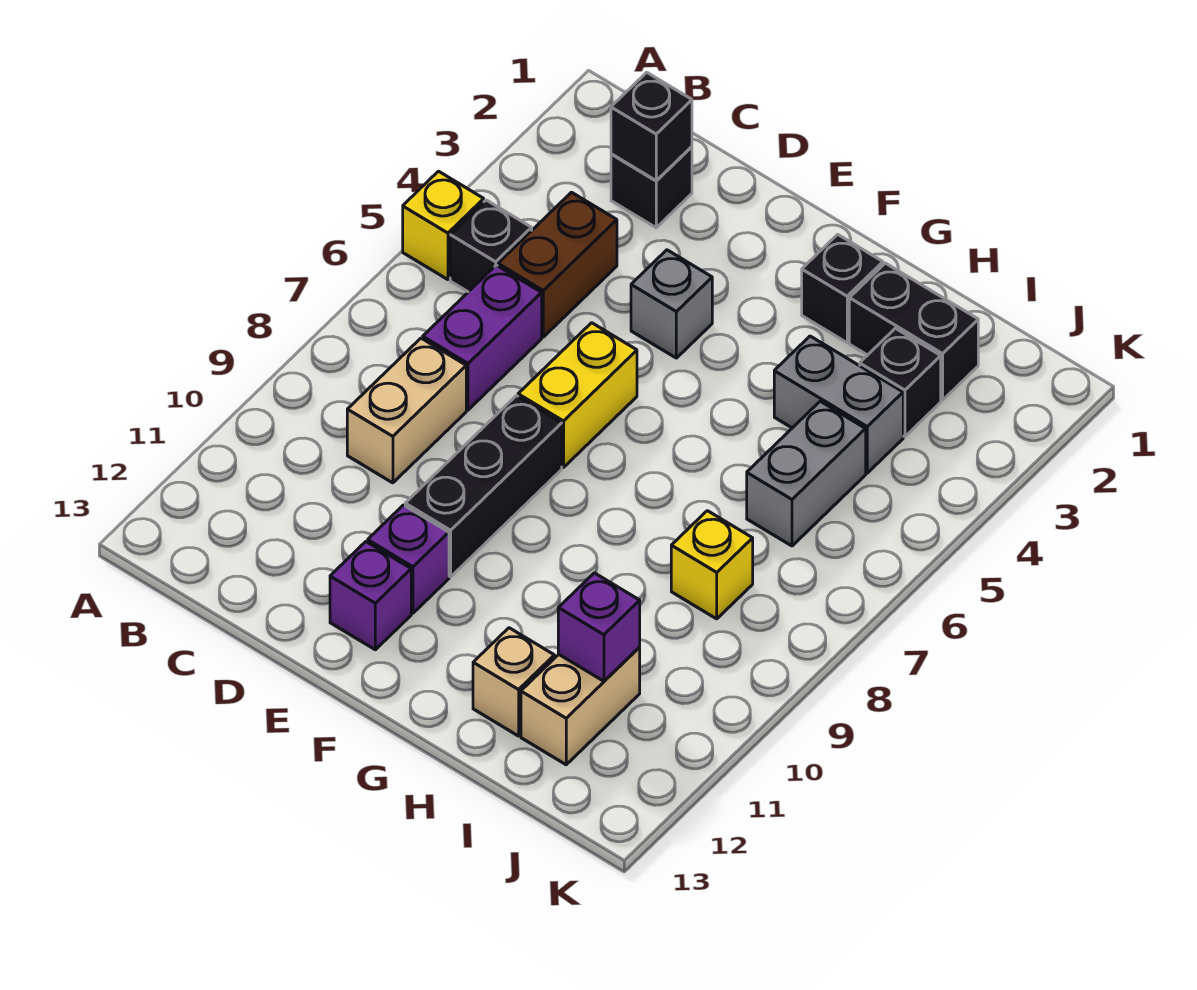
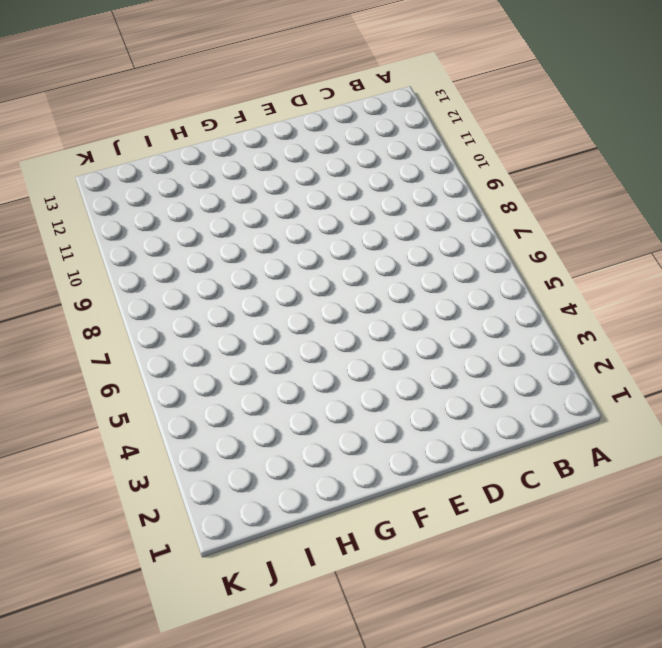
none -> yellow 1x1 brick [403,171,484,280]
none -> black 1x1 brick [450,200,532,292]
none -> black 1x1 brick [611,147,692,228]

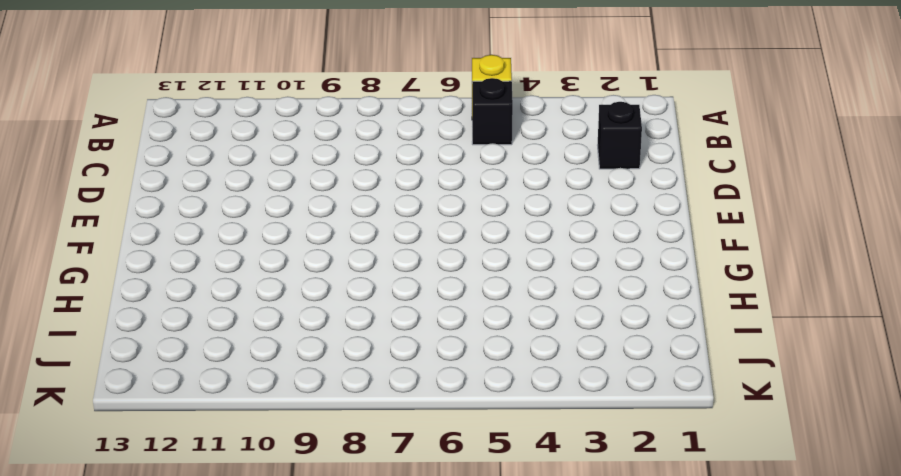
none -> brown 1x2 brick [498,192,617,337]
none -> purple 1x2 brick [423,265,542,410]
none -> tan 1x2 brick [347,338,466,483]

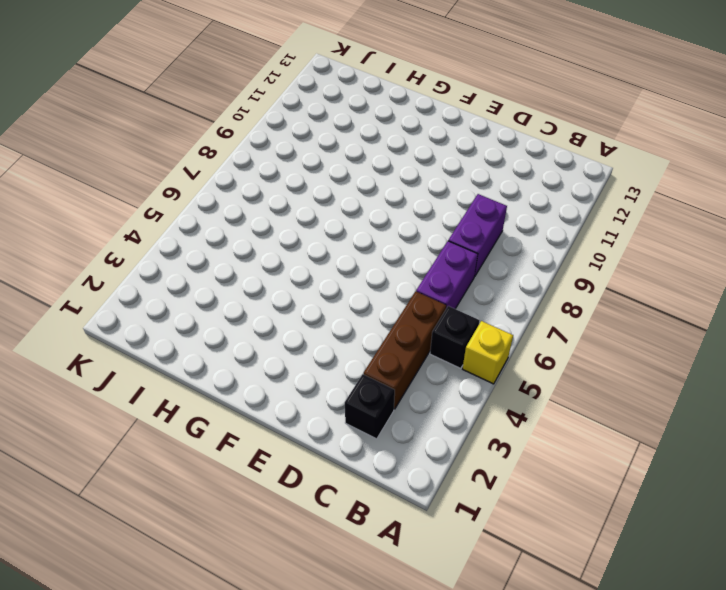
brown 1x3 brick [364,292,446,409] -> brown 1x2 brick [498,192,617,337]
purple 1x2 brick [448,194,507,277] -> tan 1x2 brick [347,338,466,483]
none -> grey 1x1 brick [631,250,712,358]
none -> yellow 1x2 brick [518,323,637,467]
none -> black 1x3 brick [405,396,562,577]

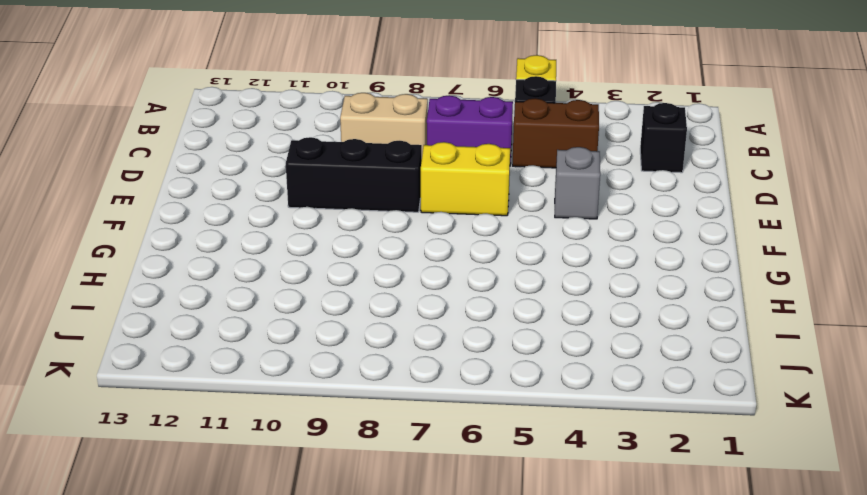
none -> purple 1x1 brick [368,505,449,613]
none -> purple 1x1 brick [330,542,411,650]
none -> black 1x1 brick [802,234,883,343]

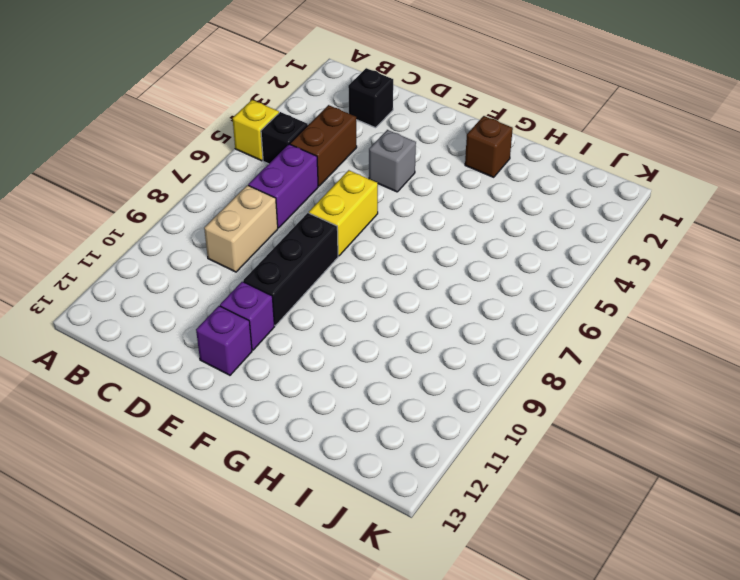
brown 1x1 brick [465,116,513,177] -> black 1x1 brick [802,234,883,343]
none -> black 1x2 brick [849,263,978,400]
none -> grey 1x2 brick [774,336,903,473]
none -> tan 1x1 brick [473,628,554,736]

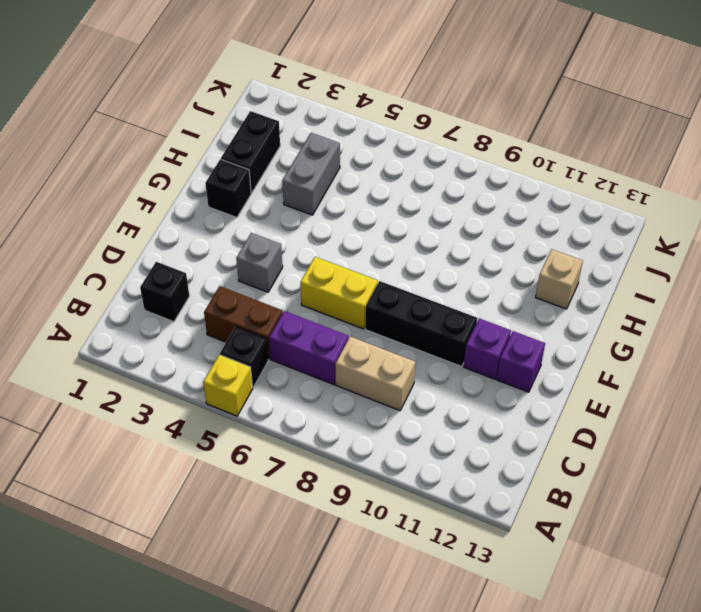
none -> black 1x1 brick [860,328,941,437]
none -> grey 1x2 brick [747,401,866,546]
none -> yellow 1x1 brick [671,511,753,619]

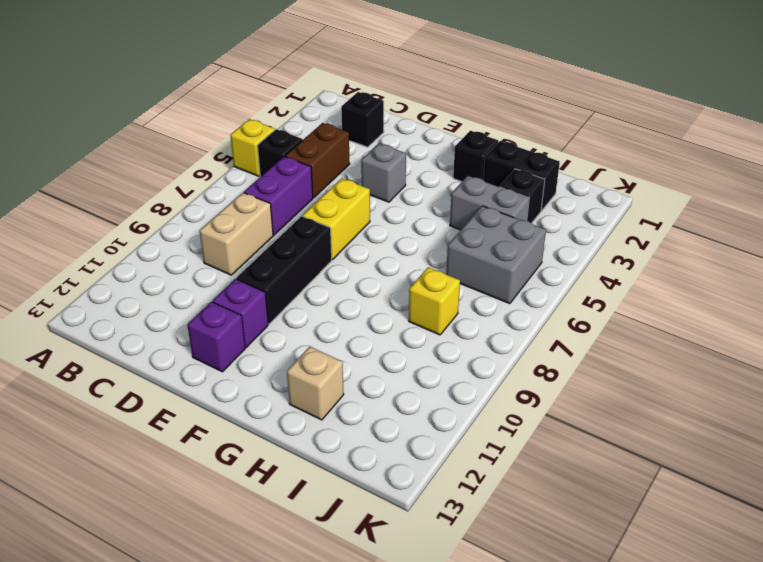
grey 2x2 brick [446,206,546,304] -> grey 1x2 brick [747,401,866,546]
none -> tan 1x2 brick [521,647,640,765]
none -> black 1x1 brick [611,72,692,181]
none -> purple 1x1 brick [558,573,640,681]

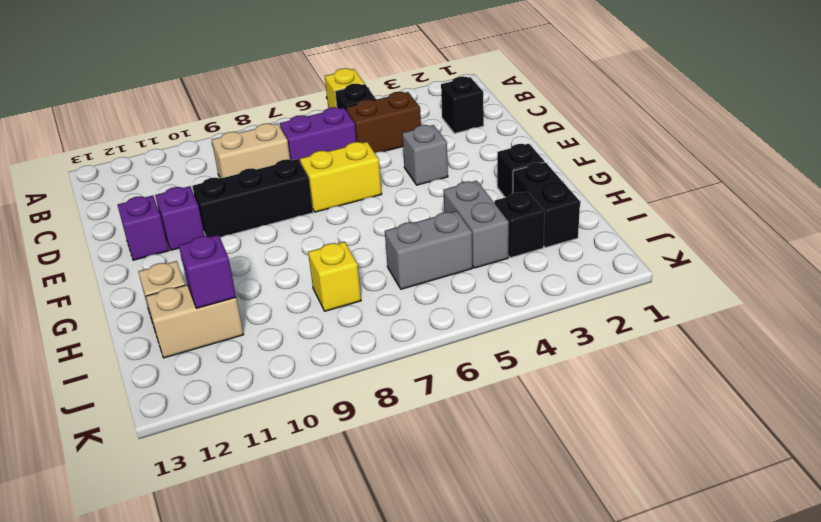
none -> black 1x1 brick [611,72,692,181]

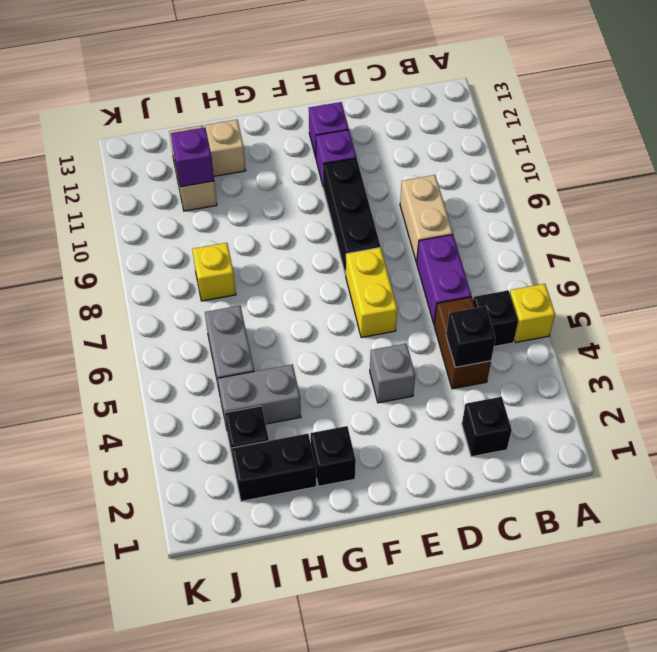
black 1x1 brick [446,306,495,367] -> black 1x1 brick moved to [611,72,692,181]

